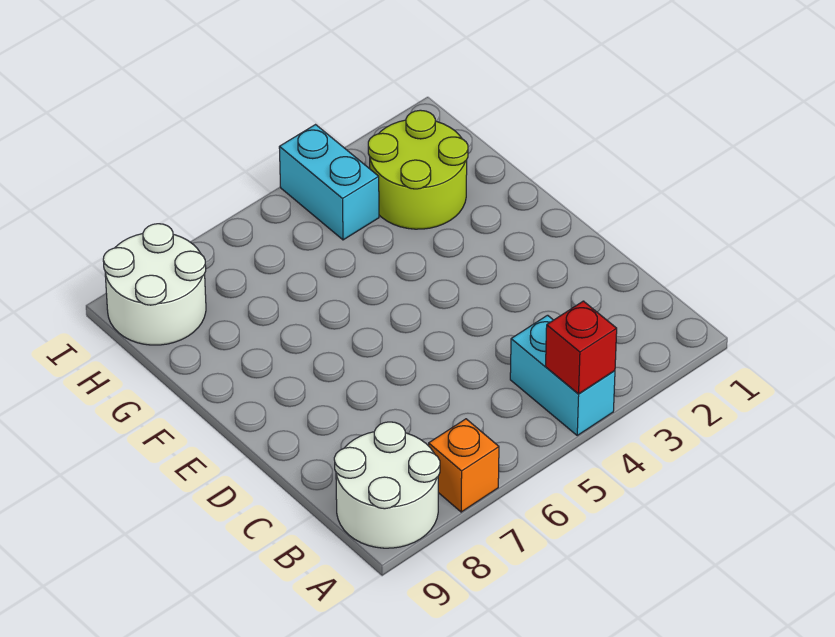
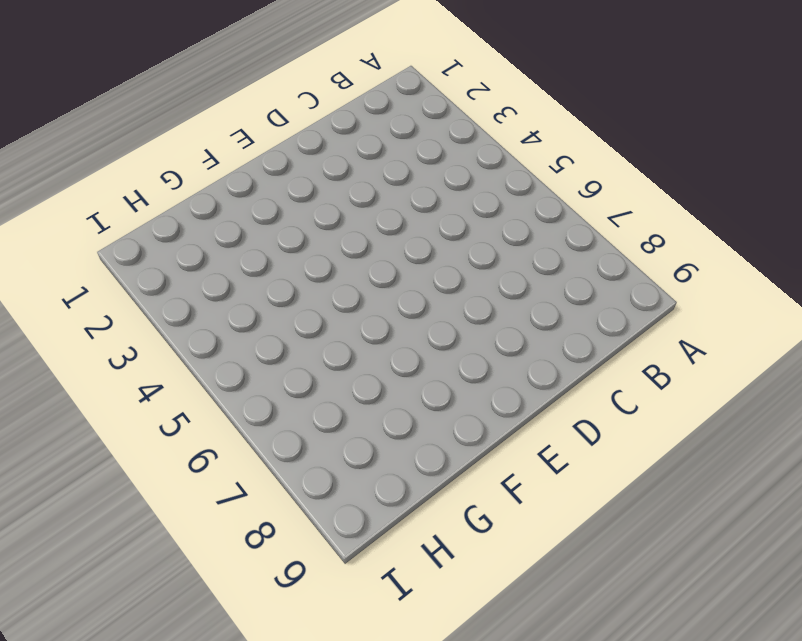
none -> cyan 1x2 brick [510,315,615,435]
none -> orange 1x1 brick [429,419,499,512]

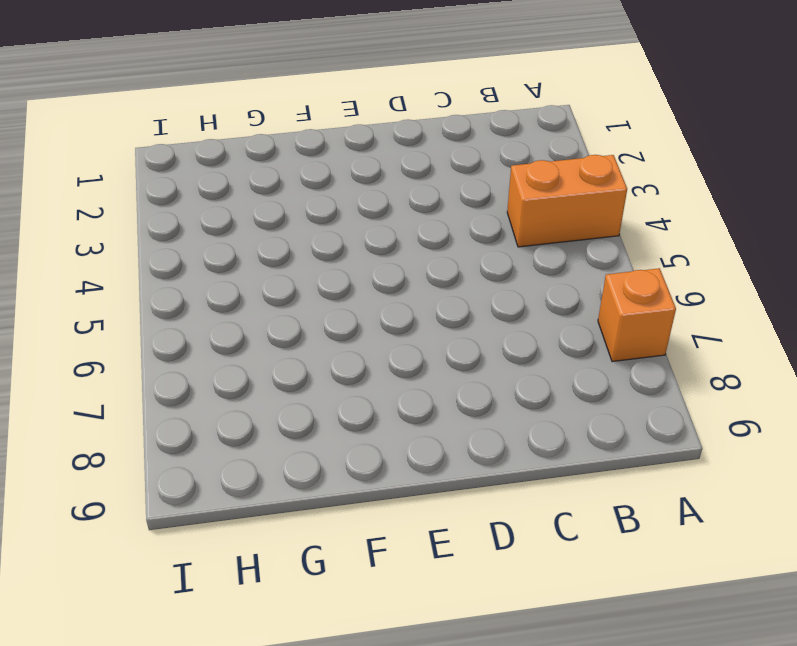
orange 1x2 brick [507,155,627,247] -> cyan 1x2 brick [510,315,615,435]
none -> white 2x2 round brick [334,422,440,548]
none -> lime 2x2 round brick [368,110,468,229]

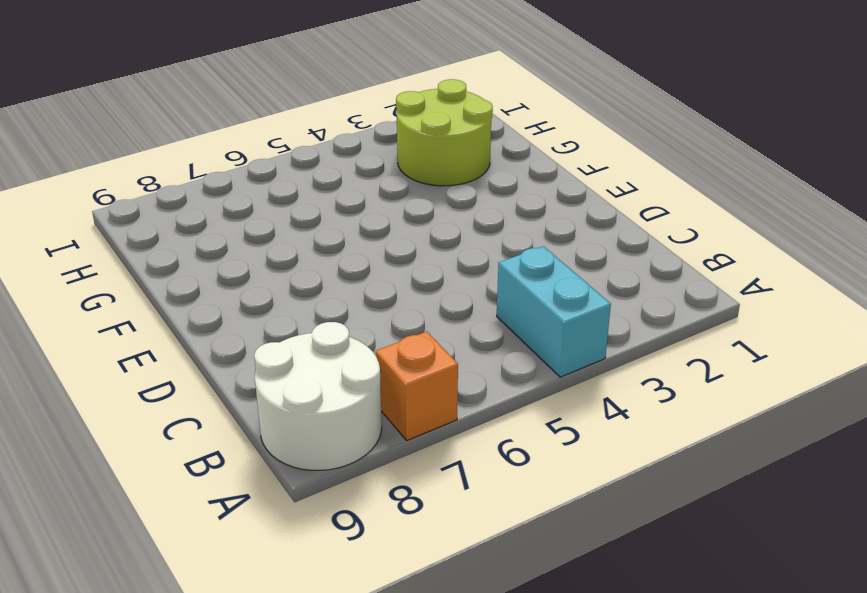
none -> cyan 1x2 brick [279,125,379,240]
none -> white 2x2 round brick [103,224,206,345]

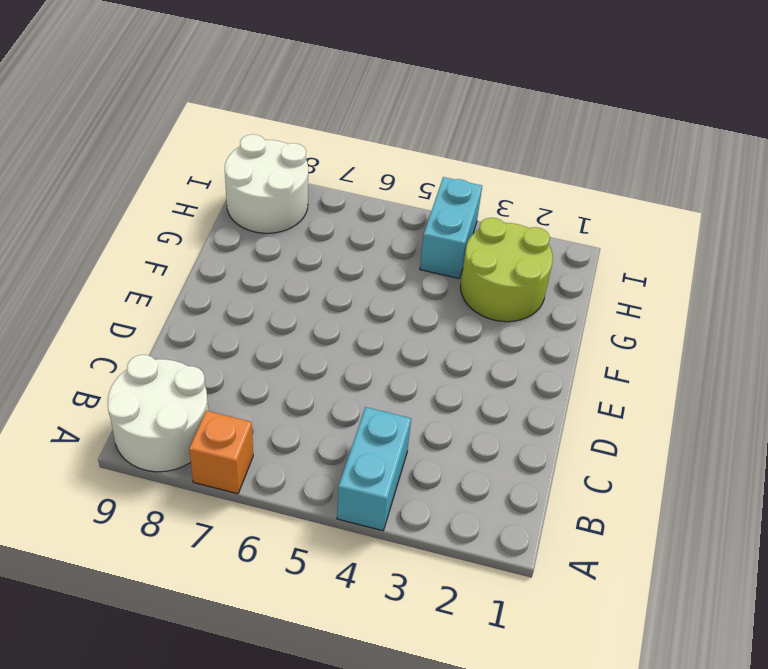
none -> red 1x1 brick [546,301,617,394]

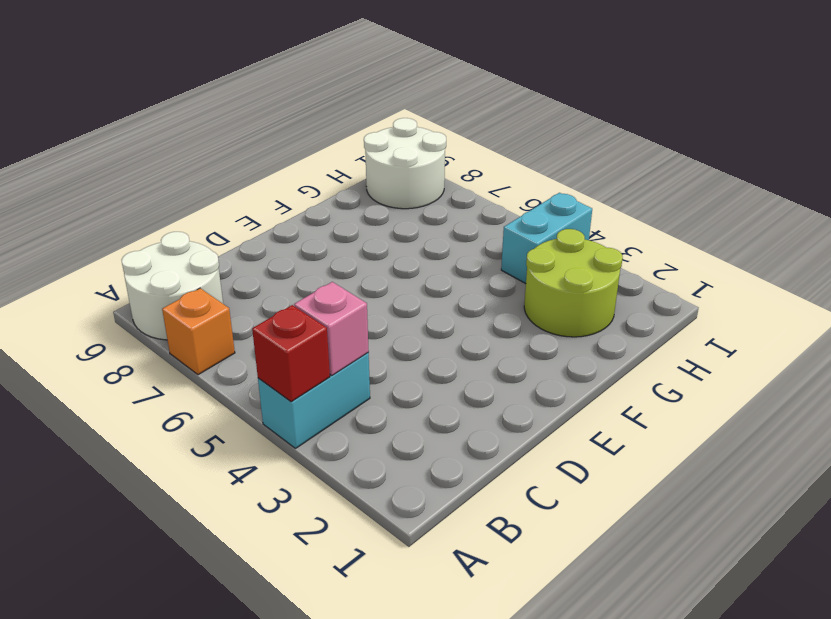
pink 1x1 brick [294,282,369,375] -> none

